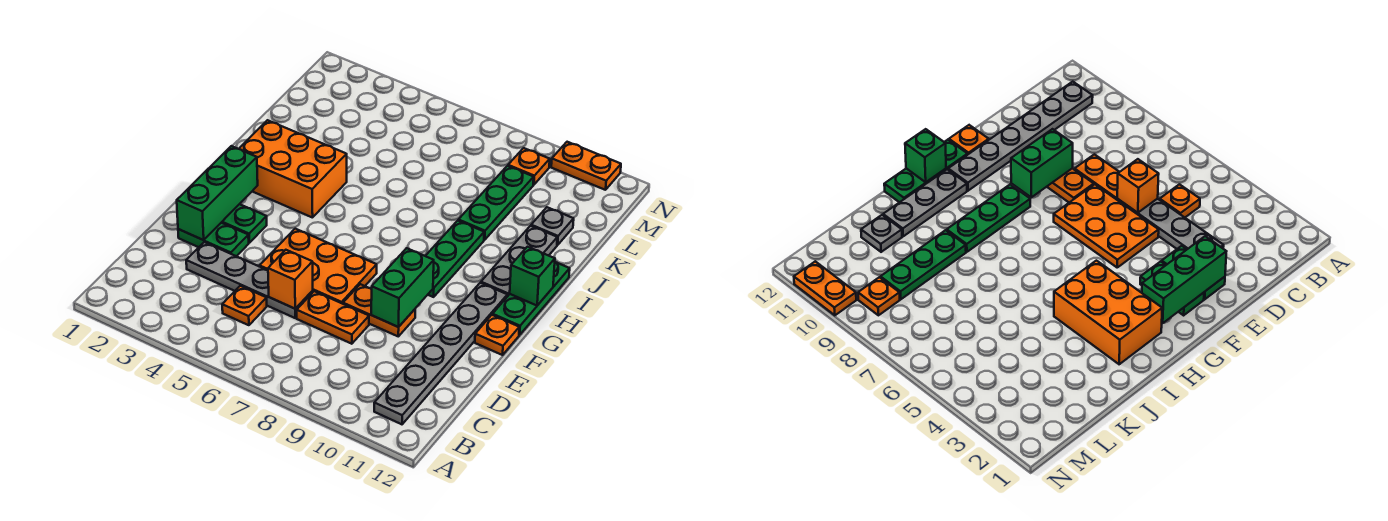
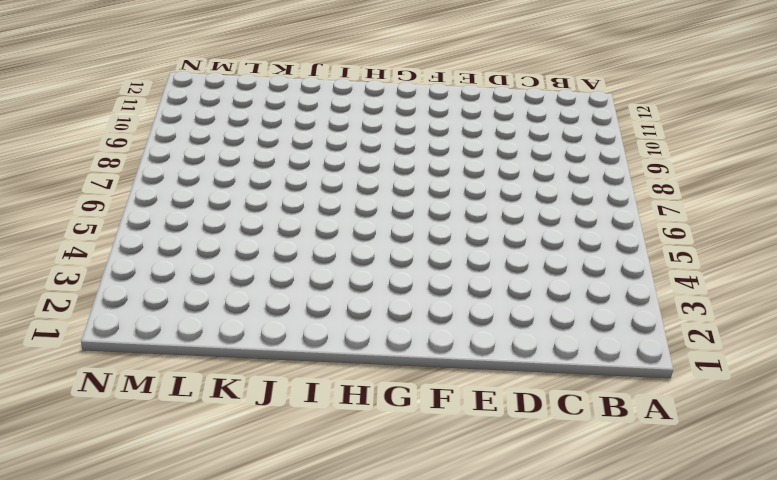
none -> grey 1x6 plate [374,283,507,424]
none -> orange 1x1 plate [222,286,267,325]
none -> grey 1x4 plate [186,242,313,318]

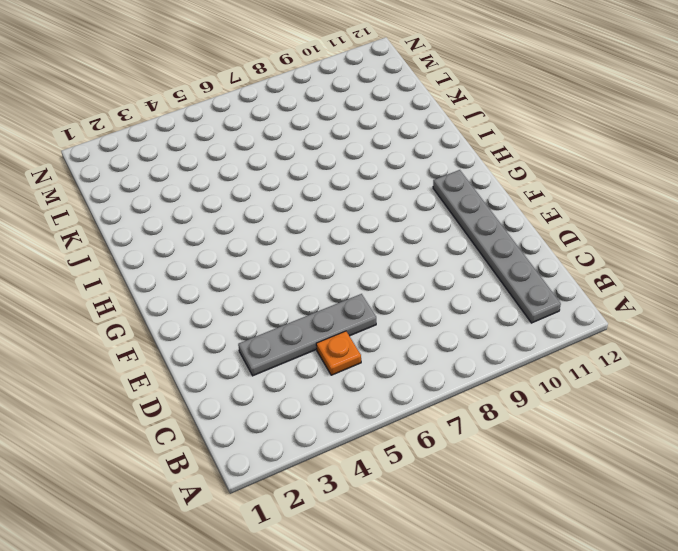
none -> orange 1x2 plate [297,291,369,344]
none -> green 1x2 plate [178,223,249,256]
none -> orange 2x3 plate [260,229,377,304]

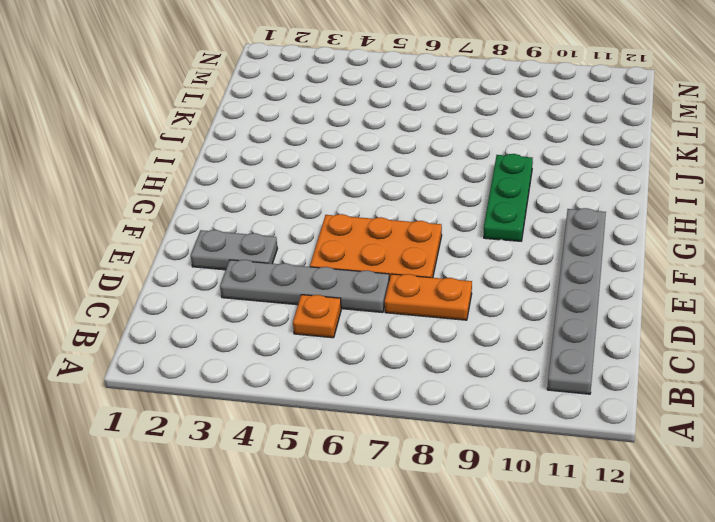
grey 1x2 plate [191,230,277,270] -> green 1x2 plate [178,223,249,256]
none -> orange 1x2 plate [343,284,415,336]
none -> green 1x2 plate [221,204,267,243]
none -> orange 1x1 plate [475,315,519,355]

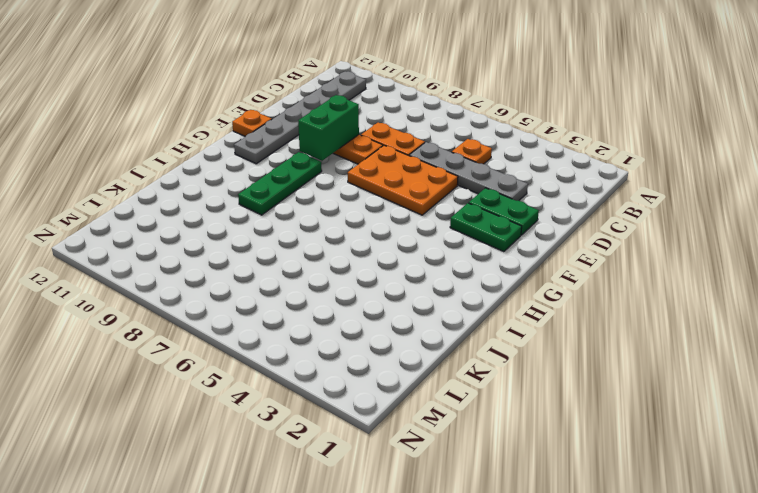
none -> green 1x3 plate [493,262,570,335]
none -> orange 2x3 brick [239,120,347,218]
none -> grey 1x3 plate [481,226,557,297]

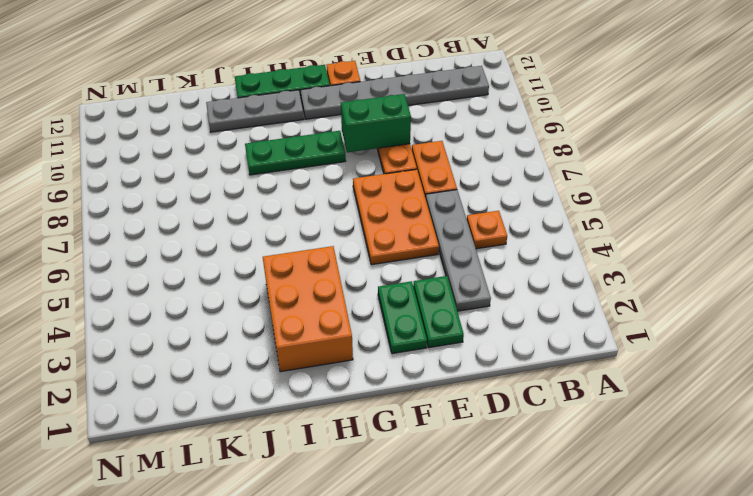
none -> green 1x3 plate [458,166,534,240]
none -> grey 1x1 plate [531,207,574,245]
none -> orange 1x1 plate [508,148,550,185]

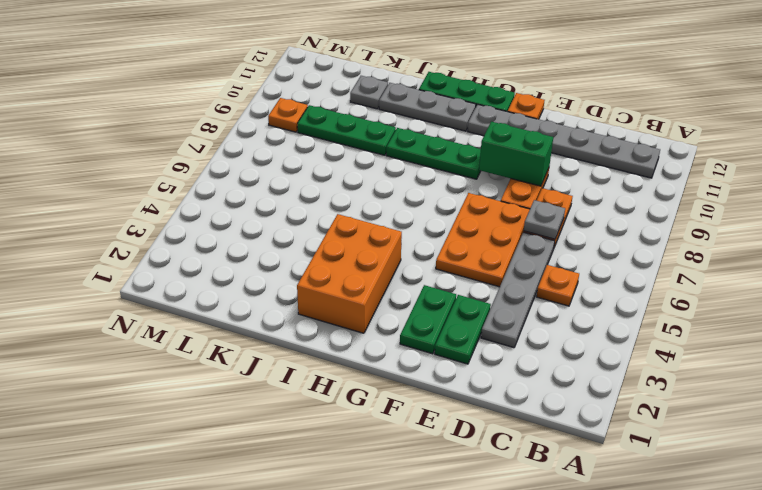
grey 1x1 plate [524,200,565,239] -> none
none -> orange 1x2 plate [551,142,621,190]
none -> orange 1x1 brick [268,250,313,309]
none -> green 1x3 brick [177,146,258,240]

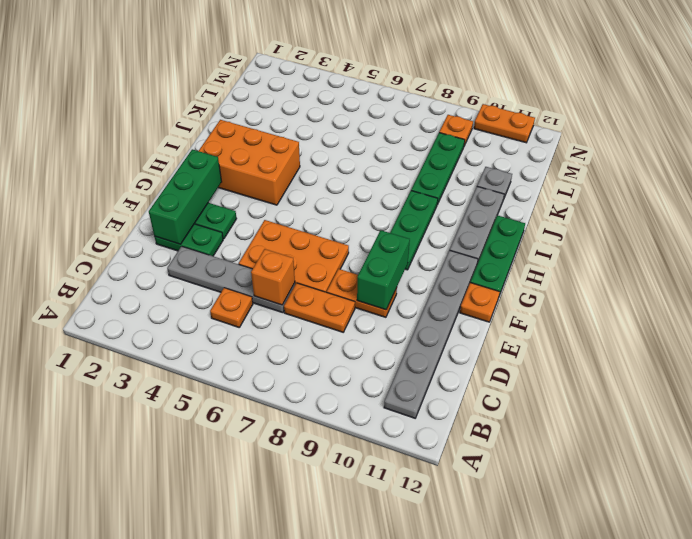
none -> green 1x1 brick [510,247,555,305]

